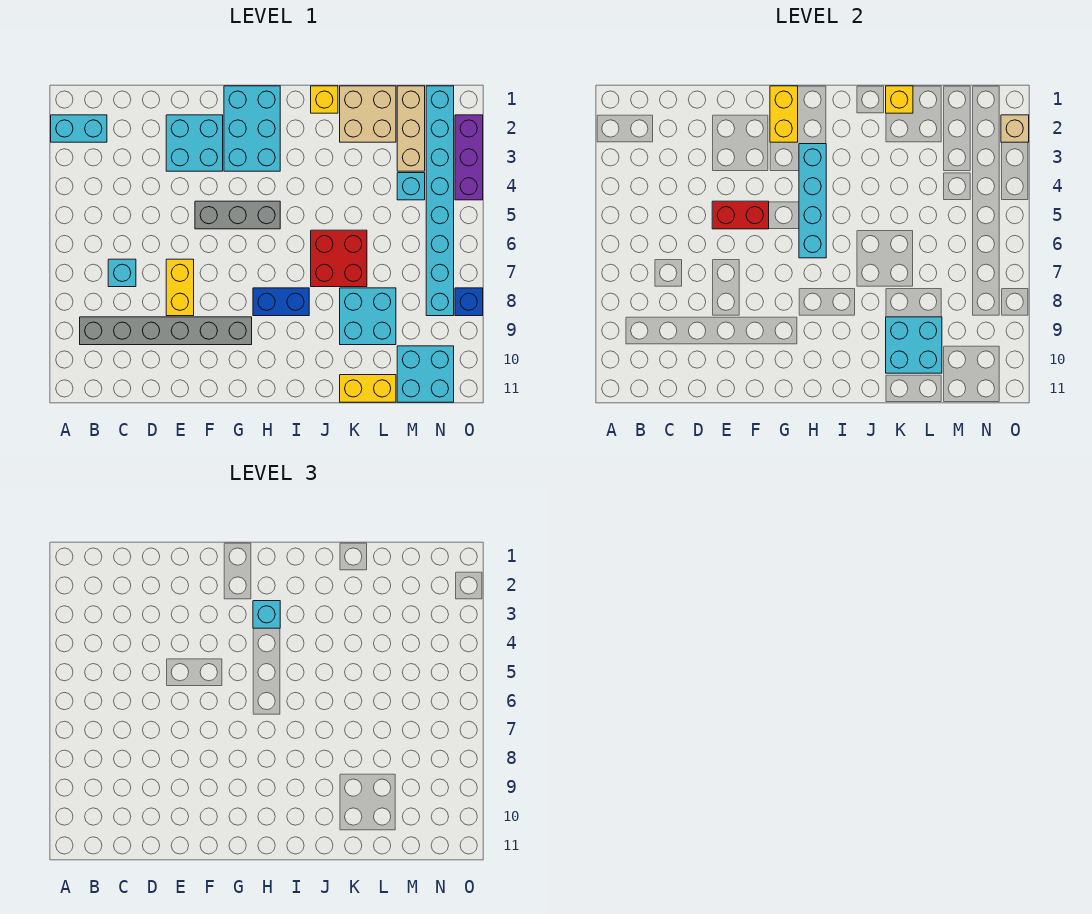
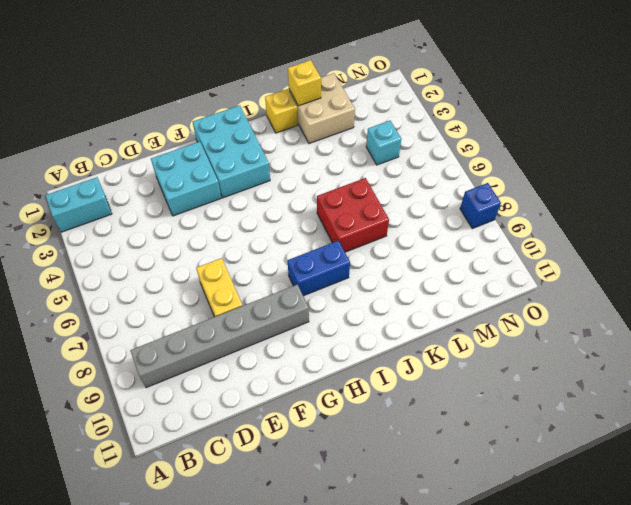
none -> cyan 1x1 brick [108,259,136,287]
none -> grey 1x3 brick [195,201,280,229]
none -> cyan 2x2 brick [340,288,396,345]

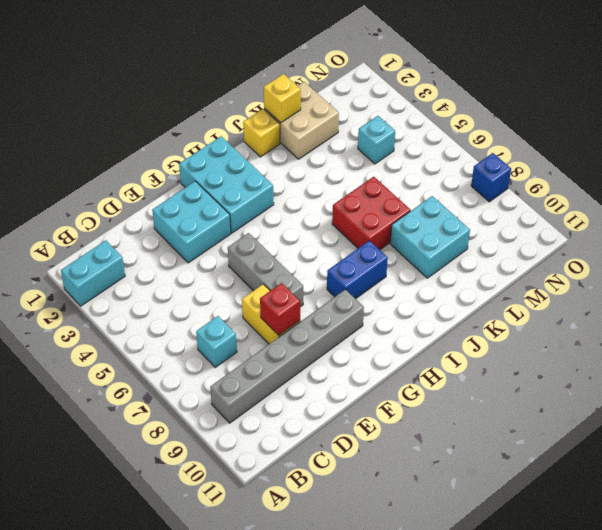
red 1x1 brick [260,283,300,335] -> none
grey 1x3 brick [228,233,303,307] -> grey 1x3 brick turned to [195,201,280,229]
none -> yellow 1x2 brick [340,375,396,402]
none -> tan 1x3 brick [397,86,425,171]
none -> cyan 2x2 brick [397,346,454,402]

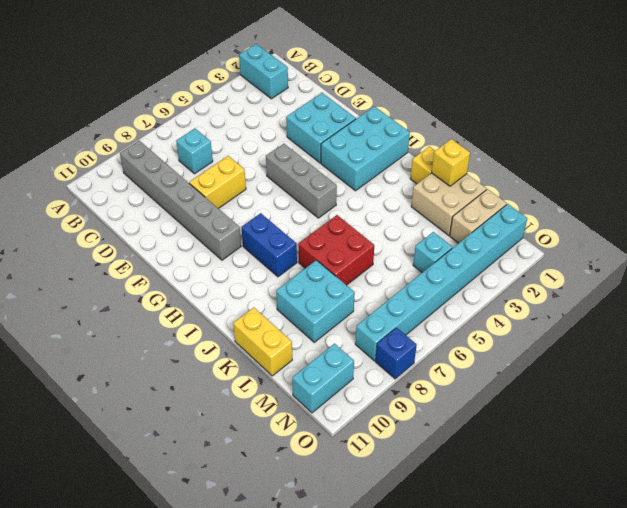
tan 1x2 brick [450,189,507,243] -> tan 1x3 brick [397,86,425,171]
cyan 1x2 brick [292,344,354,413] -> cyan 2x2 brick [397,346,454,402]
none -> purple 1x3 brick [455,115,483,200]
none -> red 1x2 brick [712,201,769,229]
none -> yellow 1x2 brick [770,86,798,142]

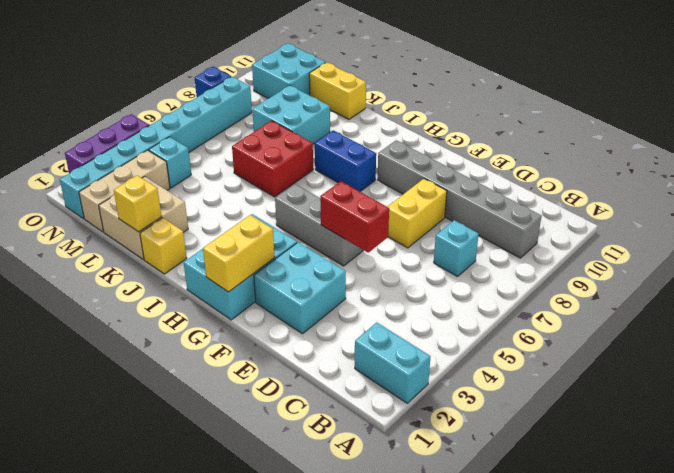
none -> cyan 1x4 brick [799,144,826,258]
none -> cyan 2x2 brick [886,317,942,373]
none -> tan 1x1 brick [1001,115,1029,142]

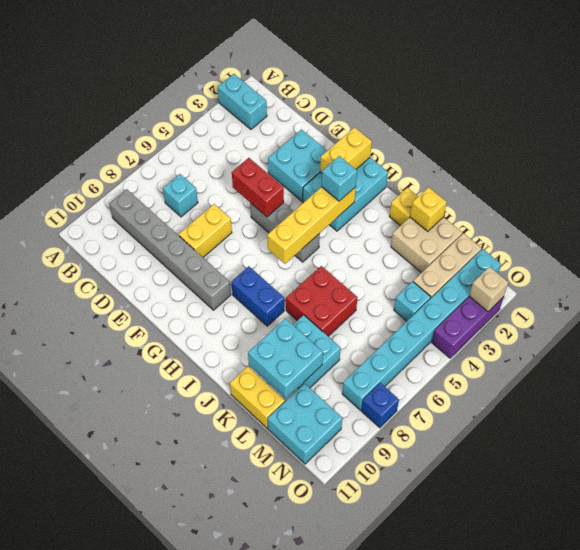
yellow 1x4 brick [267,187,356,264] -> cyan 1x4 brick [799,144,826,258]

